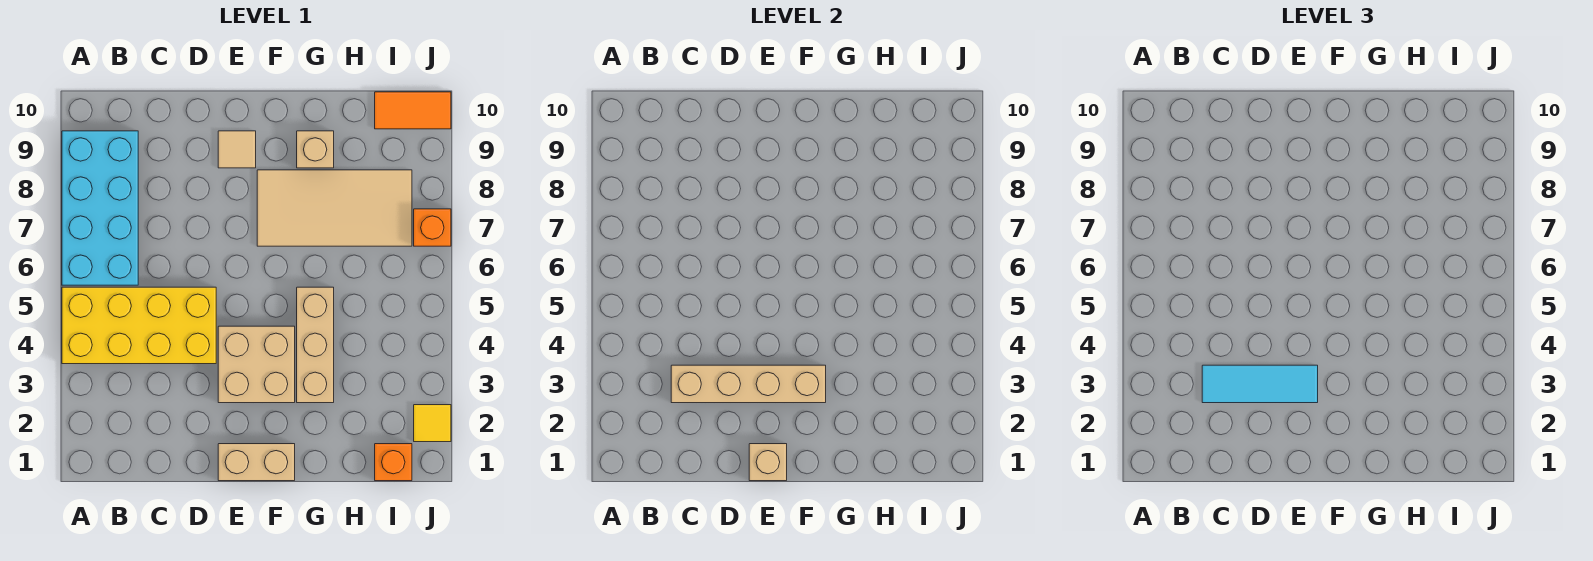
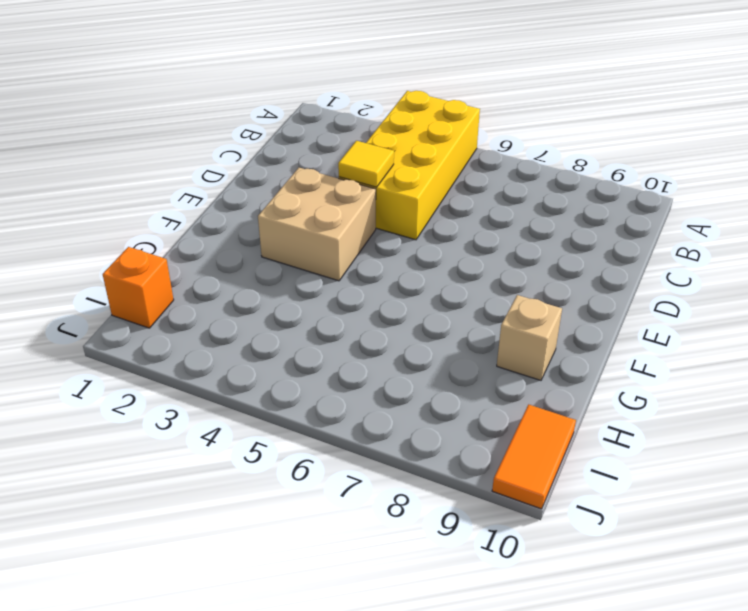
yellow 1x1 tile [338,141,394,187] -> yellow 1x1 tile moved to [414,405,451,442]
none -> cyan 2x4 brick [62,131,138,285]
none -> tan 1x2 brick [218,444,295,481]
none -> tan 1x1 tile [218,131,256,168]

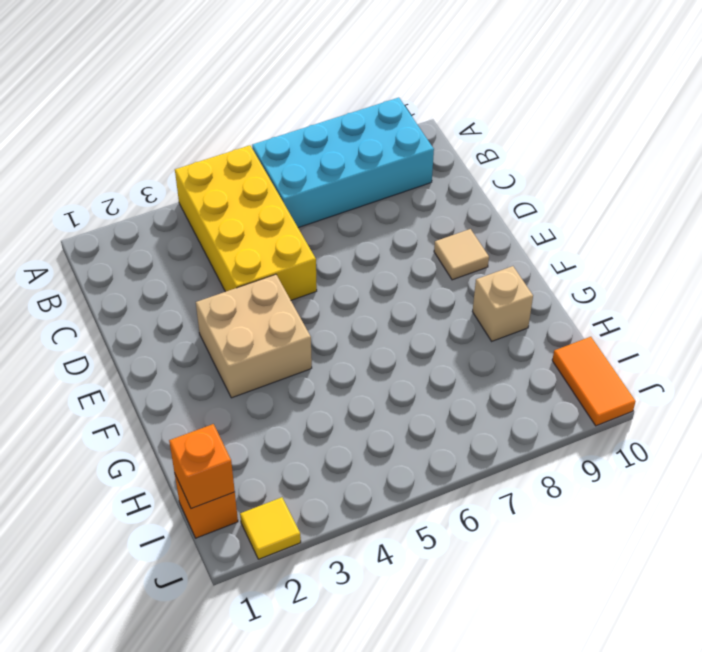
orange 1x1 brick [169,424,235,509] -> orange 1x1 brick moved to [414,209,451,246]
none -> tan 1x2 brick [218,444,295,481]
none -> tan 2x4 tile [257,170,412,246]
none -> tan 1x3 brick [297,287,334,403]

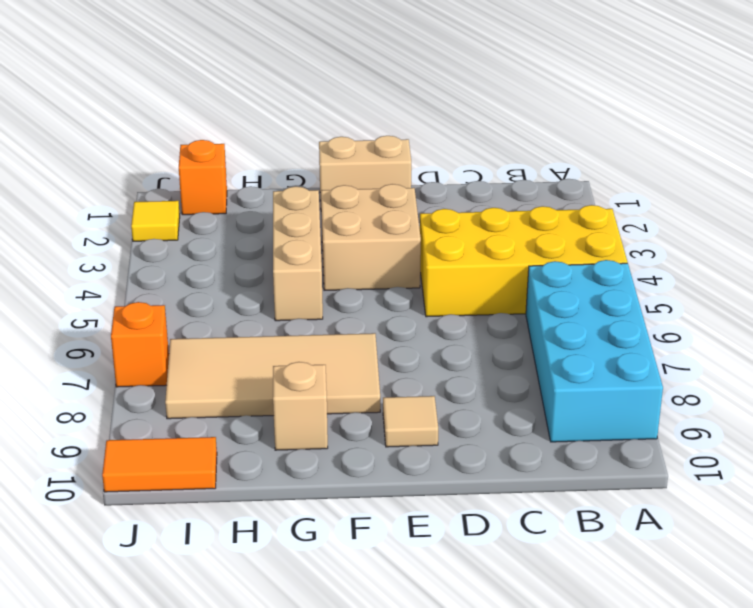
none -> tan 1x4 brick [671,365,826,403]
none -> tan 1x1 brick [749,444,787,481]
none -> cyan 1x3 tile [1202,365,1318,403]

